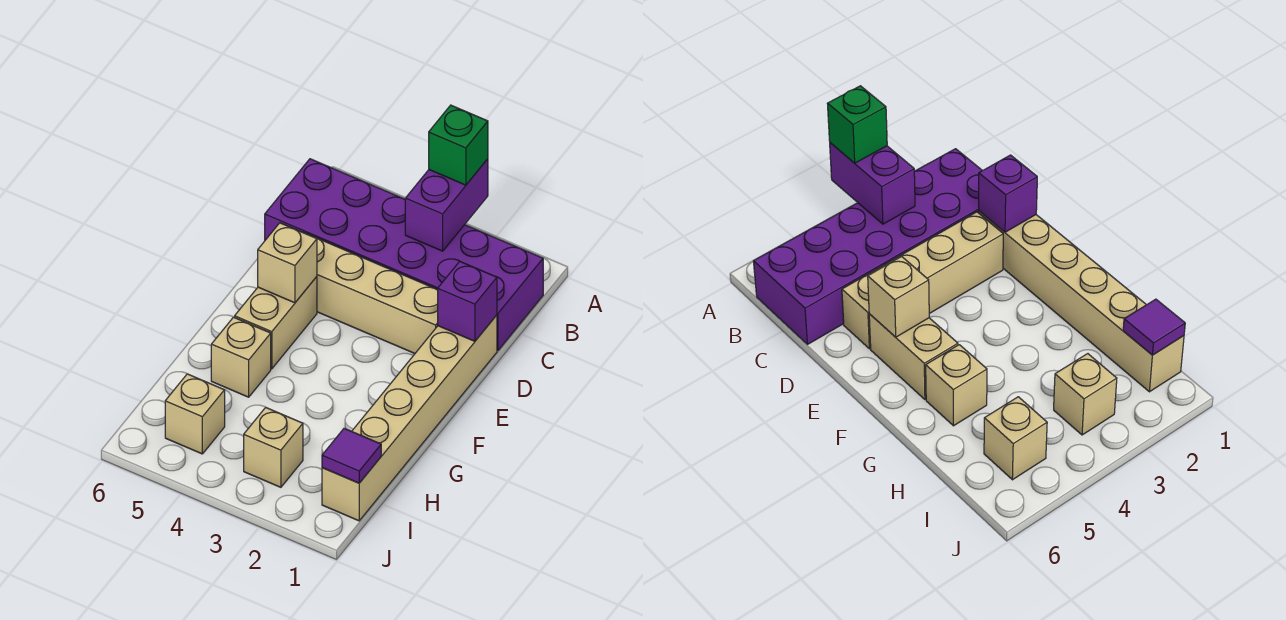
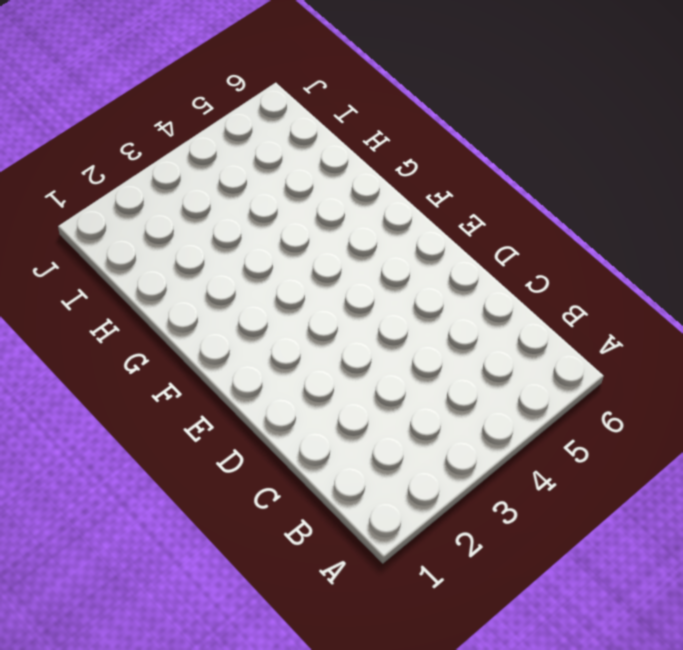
none -> purple 2x6 brick [265,159,543,351]
none -> tan 1x6 brick [322,315,497,521]
none -> tan 1x4 brick [303,232,438,353]

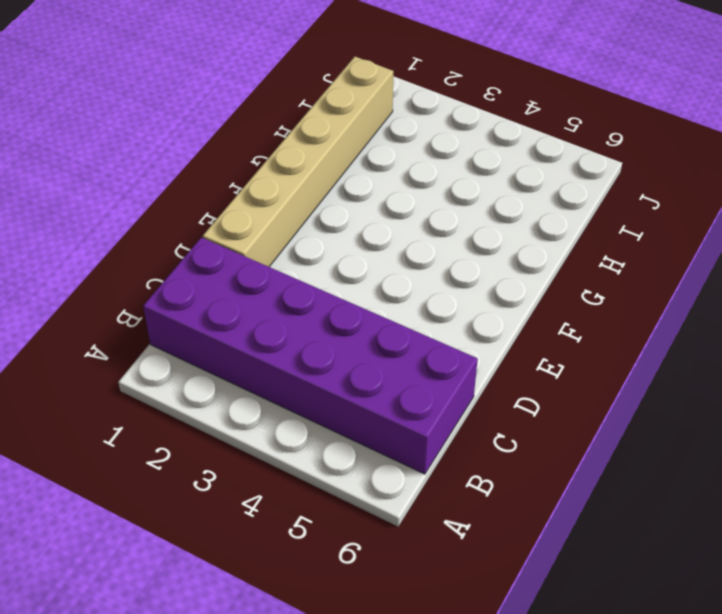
none -> tan 1x4 brick [303,232,438,353]
none -> tan 1x2 brick [235,277,317,369]
none -> tan 1x1 brick [211,317,271,397]

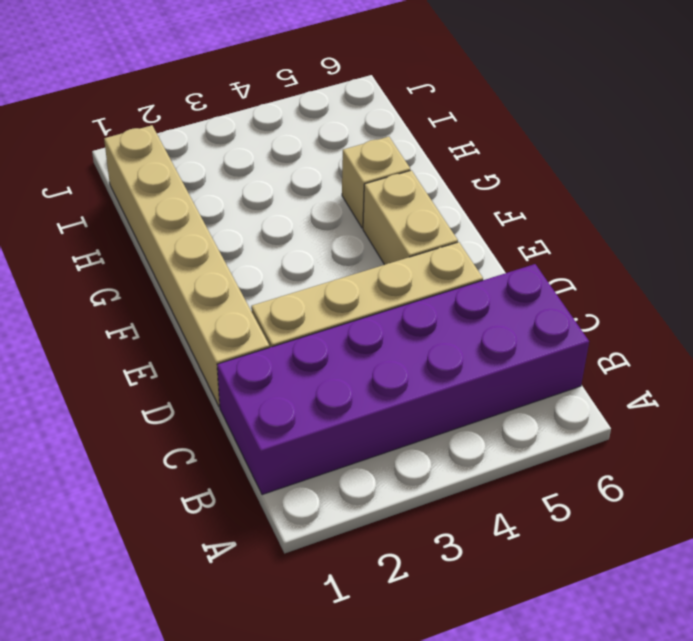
none -> tan 1x1 brick [244,407,303,487]
none -> tan 1x1 brick [165,374,225,454]
none -> purple 1x2 brick [405,159,488,251]

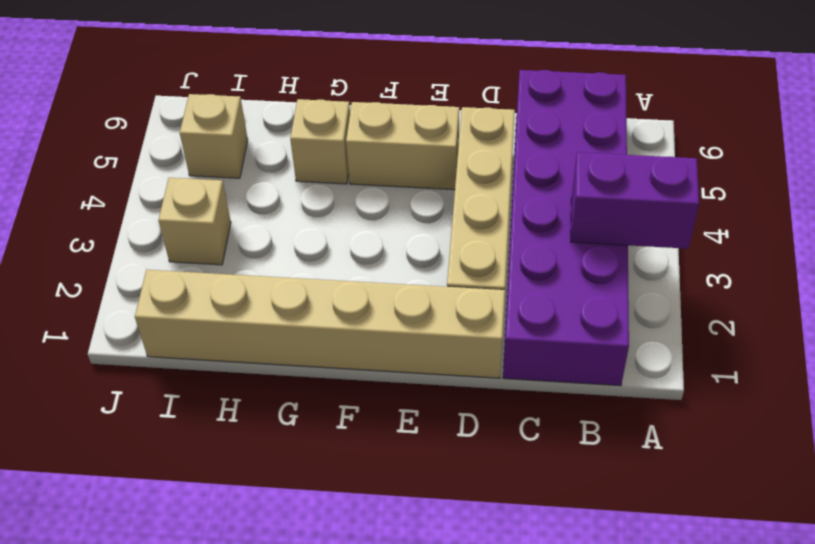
none -> purple 1x1 brick [438,261,497,341]
none -> tan 1x1 brick [258,223,317,303]
none -> purple 1x1 tile [322,428,381,483]

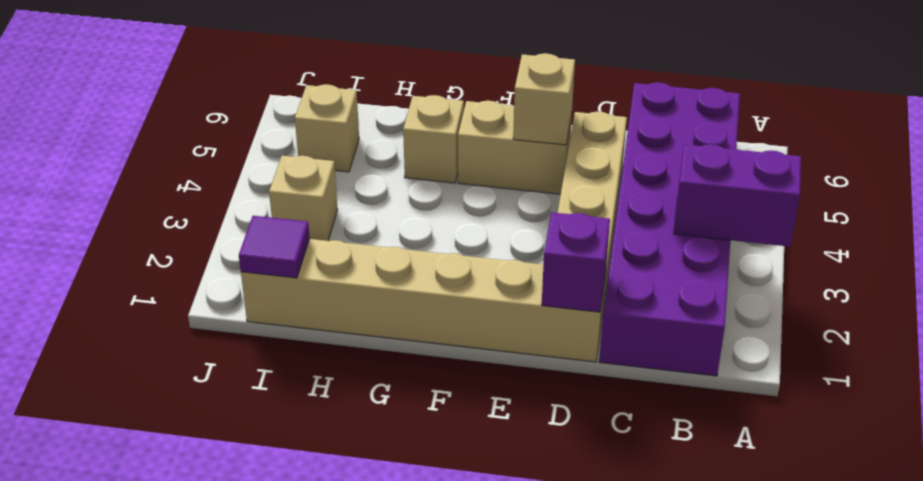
none -> green 1x1 brick [429,105,488,185]

